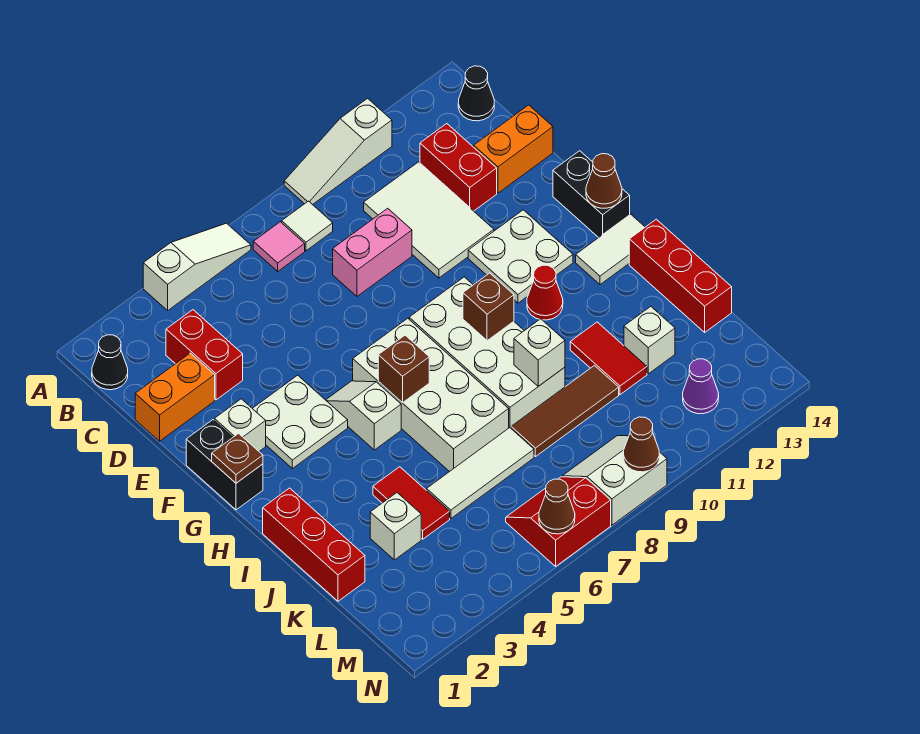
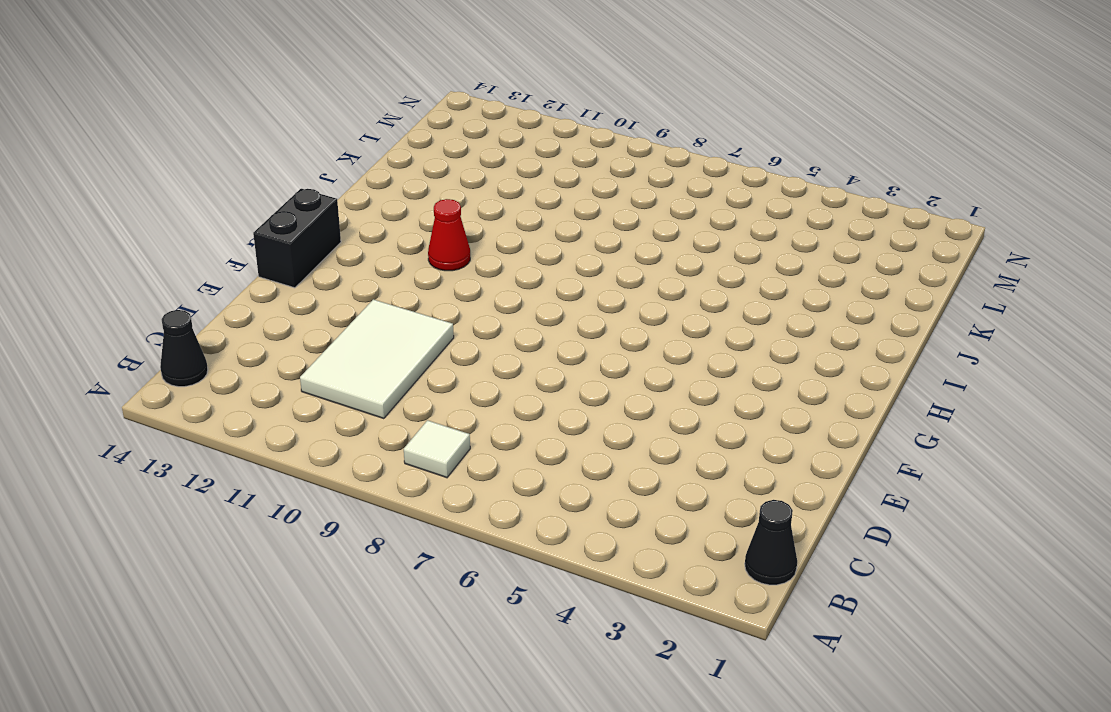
none -> white 1x3 slope [143,223,251,310]
none -> white 1x3 slope [284,98,392,205]
none -> pink 1x1 tile [253,222,305,271]
none -> red 1x2 brick [166,310,243,400]

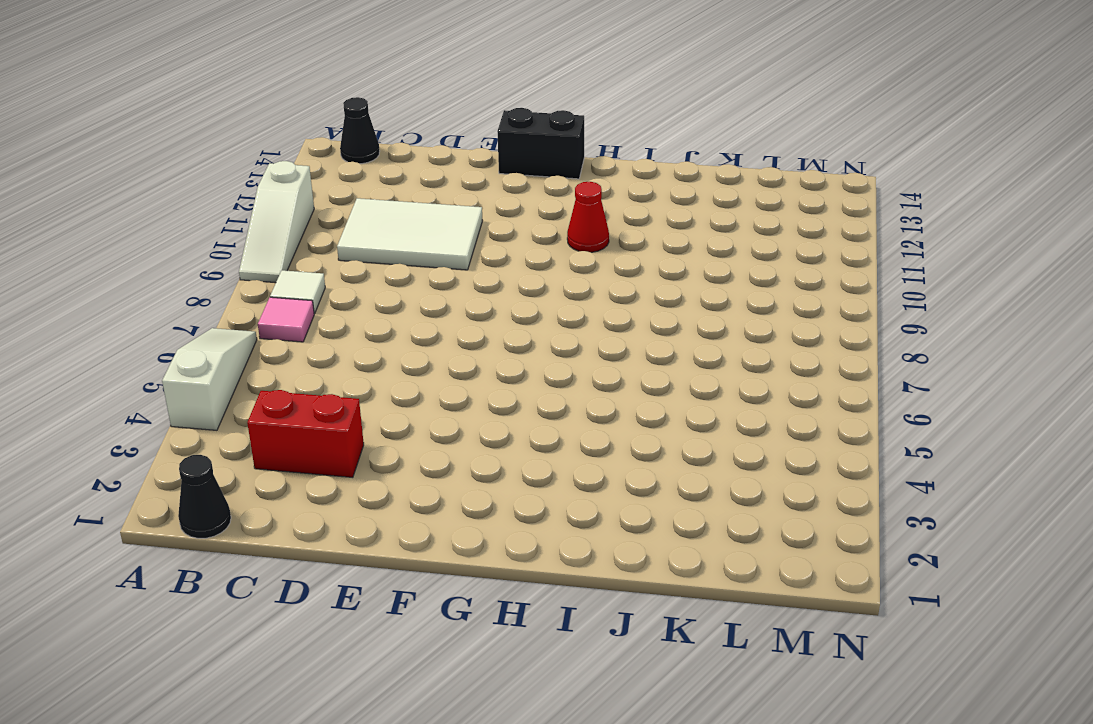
none -> red 1x2 brick [420,124,497,211]
none -> orange 1x2 brick [135,353,215,441]
none -> pink 1x2 brick [333,208,412,296]
none -> orange 1x2 brick [474,105,553,193]

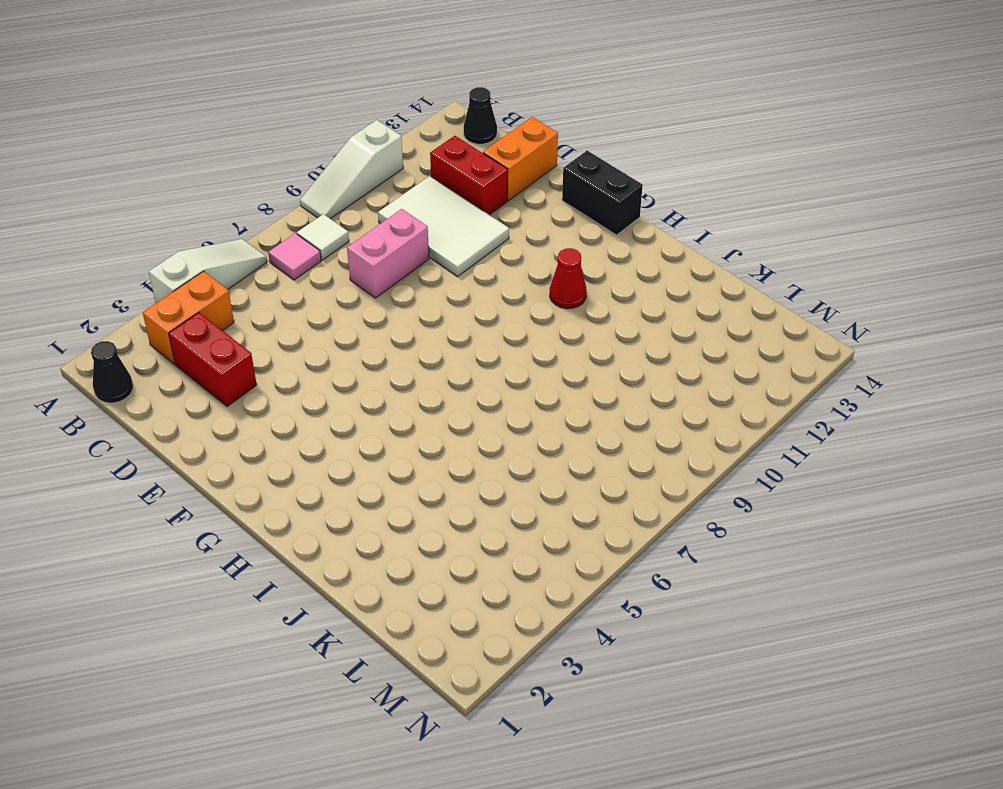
orange 1x2 brick [143,271,234,364] -> orange 1x2 brick moved to [135,353,215,441]
none -> black 1x2 brick [186,420,263,510]
none -> white 1x1 brick [214,399,266,451]
none -> white 2x2 plate [252,375,348,468]
none -> white 2x2 plate [468,210,573,303]

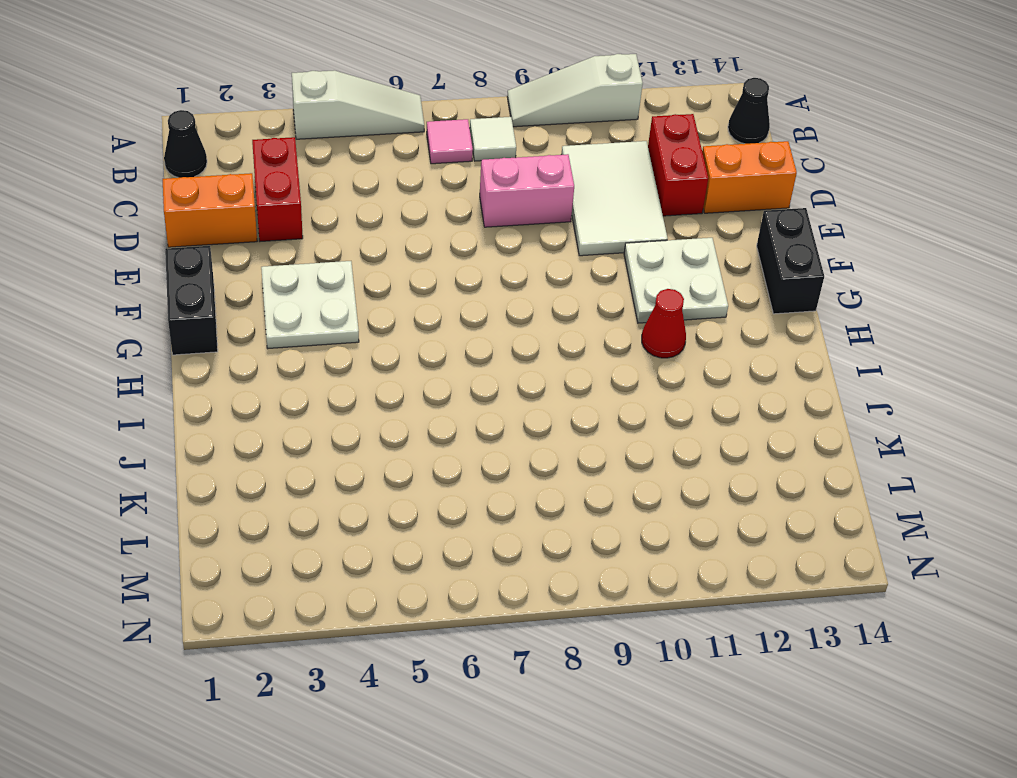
none -> white 1x1 brick [214,399,266,451]
none -> white 1x2 slope [326,381,401,450]
none -> white 2x4 brick [353,318,509,472]
none -> white 2x4 brick [409,277,565,428]

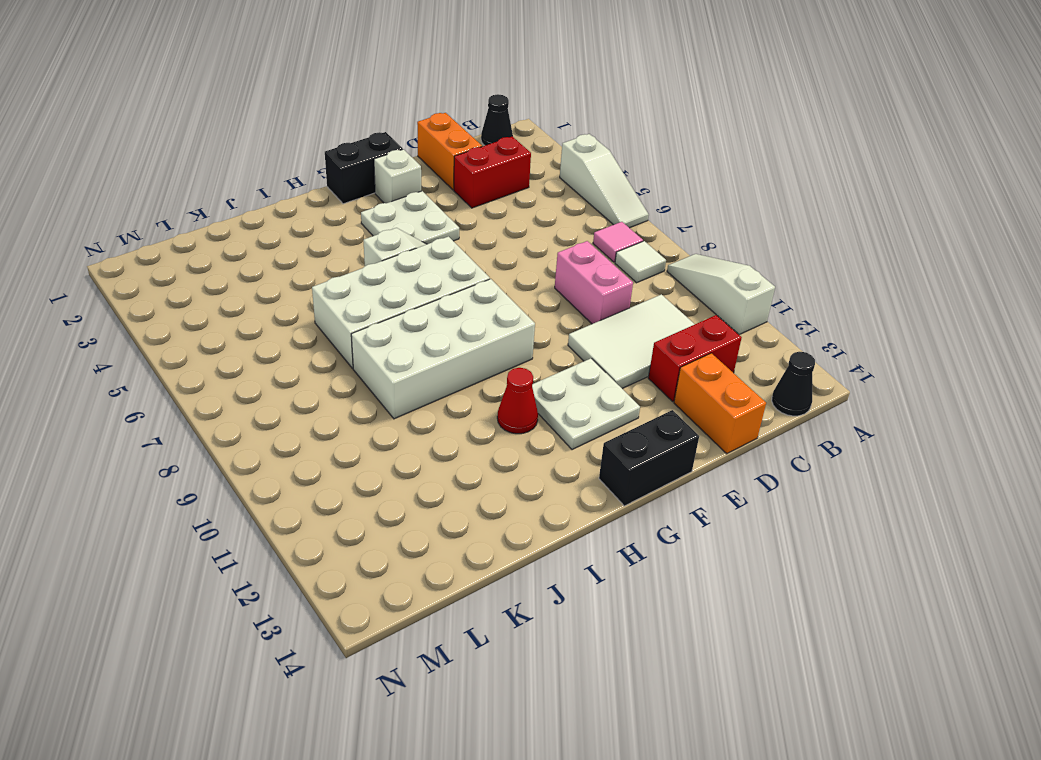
none -> white 1x2 tile [576,214,645,284]
none -> red 1x3 brick [263,488,365,601]
none -> red 1x3 brick [629,219,732,332]
none -> red 1x2 tile [373,467,450,539]

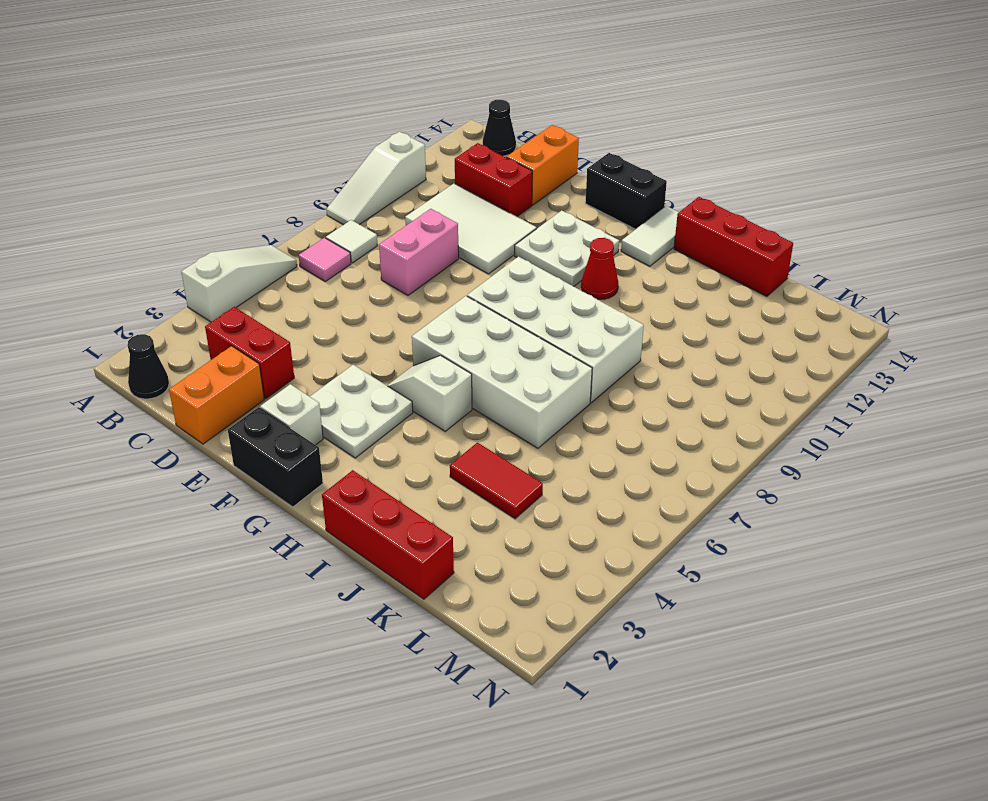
none -> red 1x2 tile [570,322,647,394]
none -> white 1x1 brick [370,493,421,560]
none -> white 1x3 tile [427,428,534,519]
none -> brown 1x3 tile [511,366,619,457]

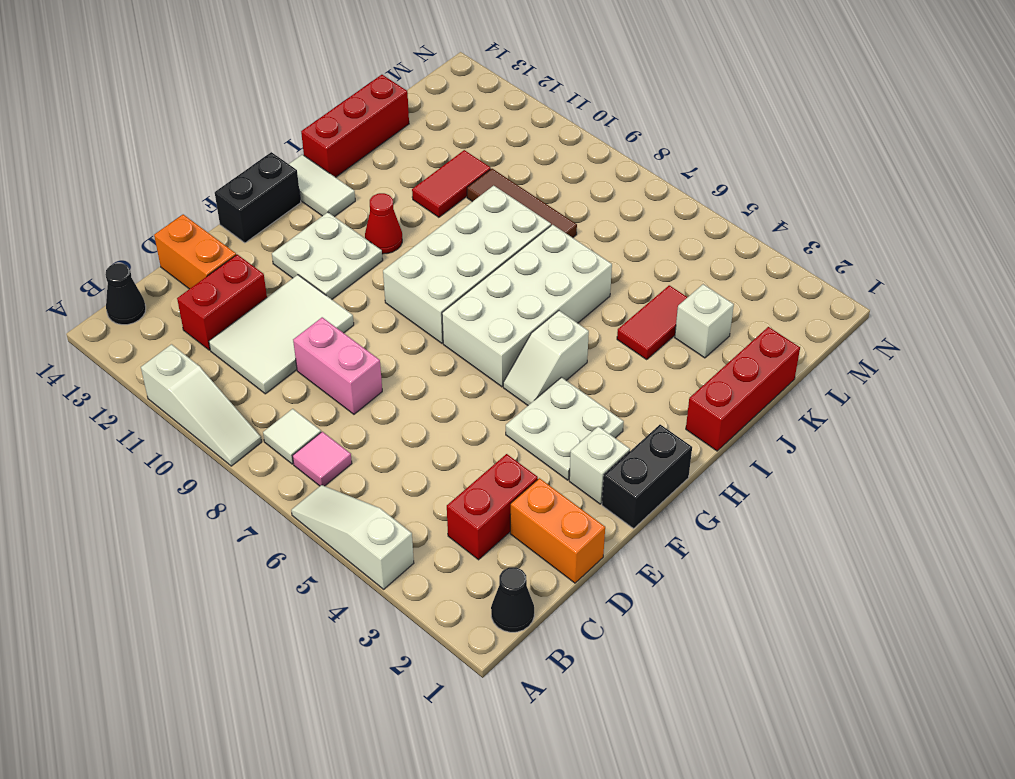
none -> white 1x3 tile [427,428,534,519]
none -> white 1x1 brick [624,306,675,374]
none -> red 2x2 slope [506,477,611,566]
none -> white 2x2 slope [562,436,667,525]

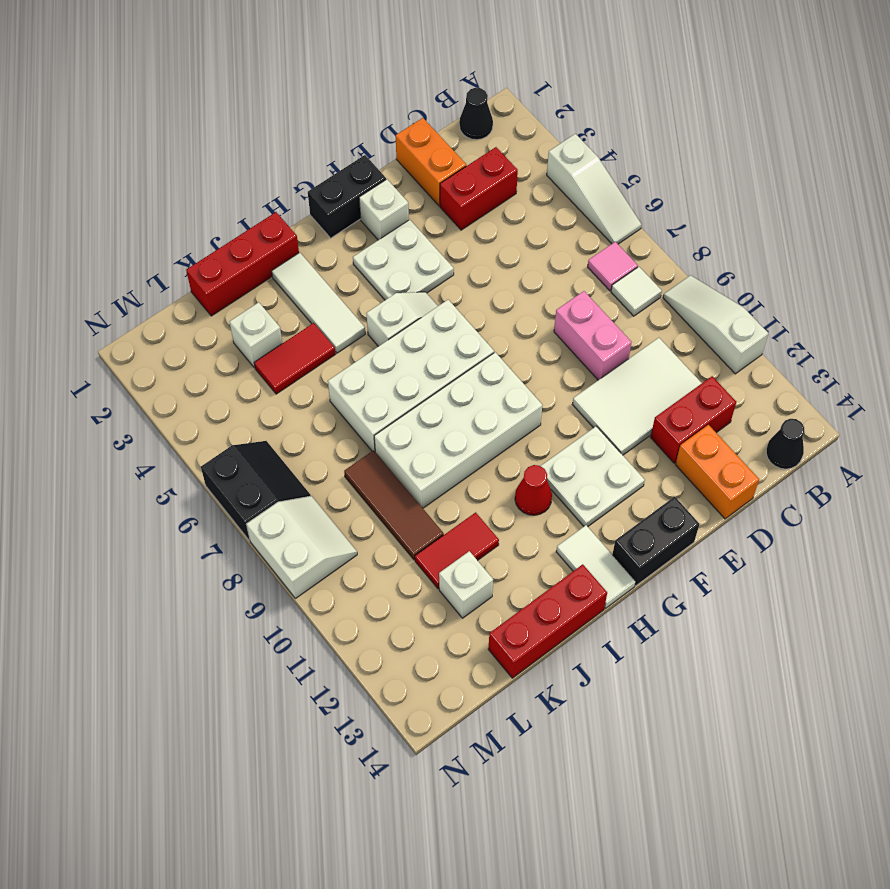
white 1x3 tile [272,253,365,353] -> white 1x3 tile moved to [427,428,534,519]
black 2x2 slope [201,441,311,541] -> red 2x2 slope [506,477,611,566]
none -> purple 1x1 cone [683,359,719,414]
none -> brown 1x1 plate [212,434,263,483]
none -> brown 1x1 cone [586,154,622,208]
none -> brown 1x1 brick [378,335,429,403]

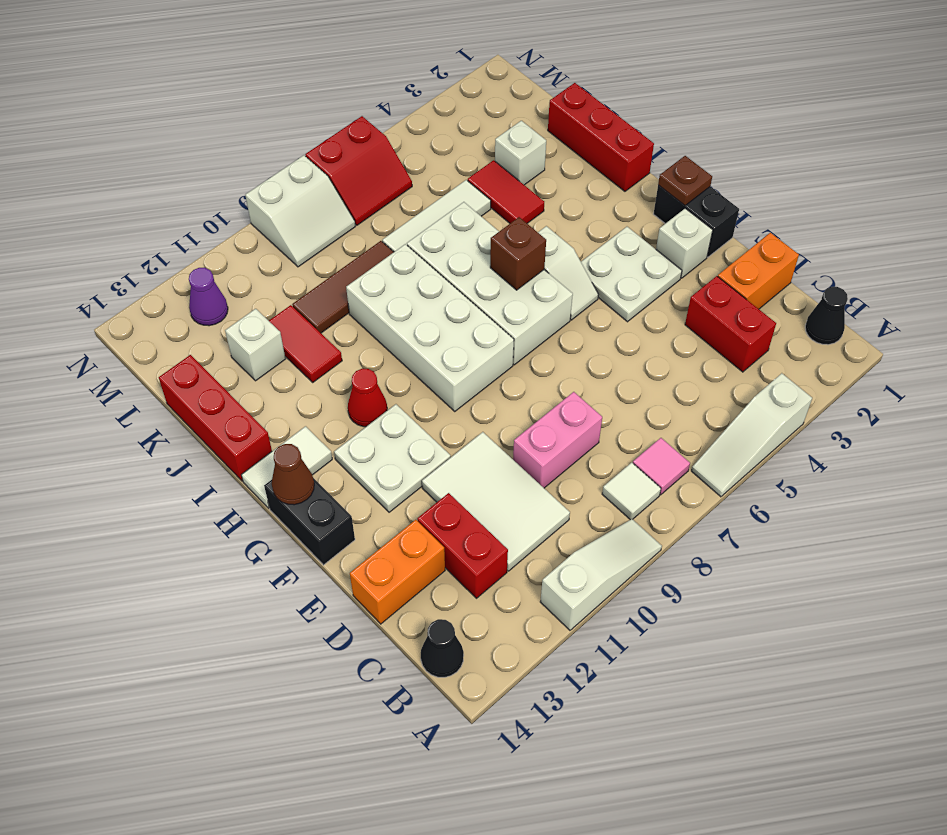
none -> brown 1x1 brick [463,273,514,341]
none -> white 1x1 brick [514,319,565,386]
none -> brown 1x1 cone [539,479,575,534]
none -> brown 1x1 cone [623,417,659,472]

